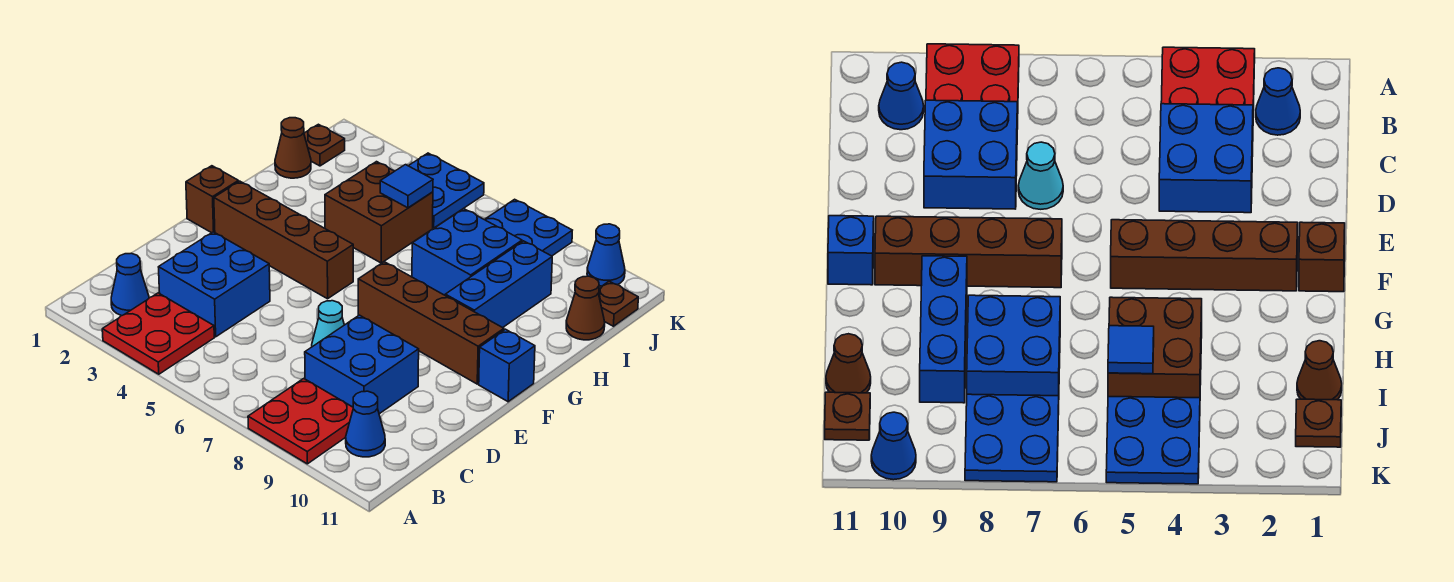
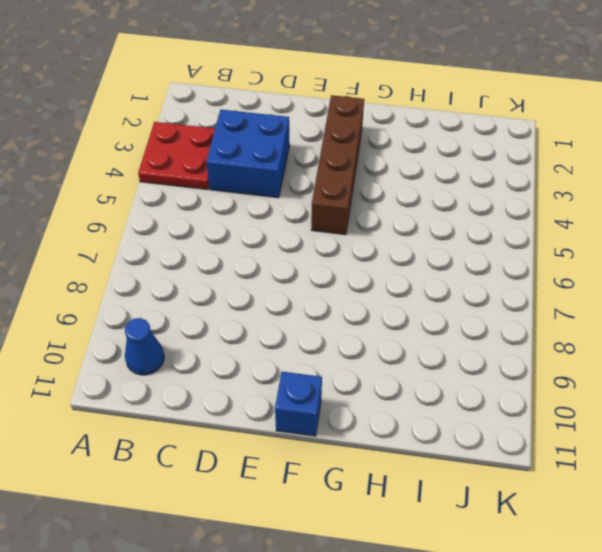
none -> red 2x2 plate [248,379,353,464]
none -> blue 1x1 cone [111,253,149,316]
none -> blue 2x2 brick [305,315,419,414]

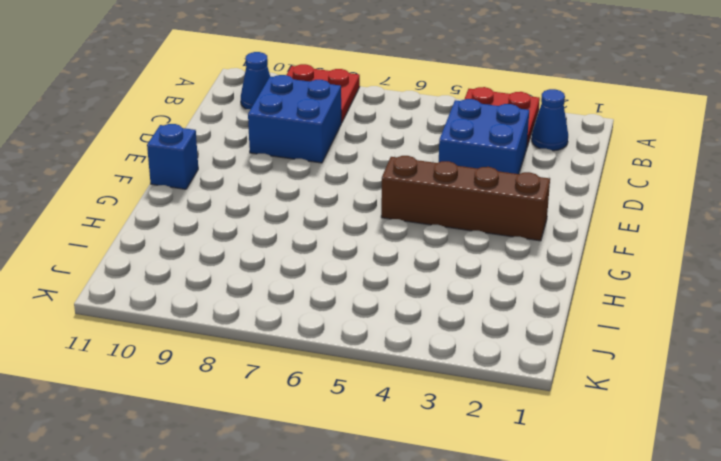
none -> cyan 1x1 cone [312,301,344,347]
none -> brown 1x1 brick [186,166,239,233]
none -> brown 1x4 brick [358,262,504,384]

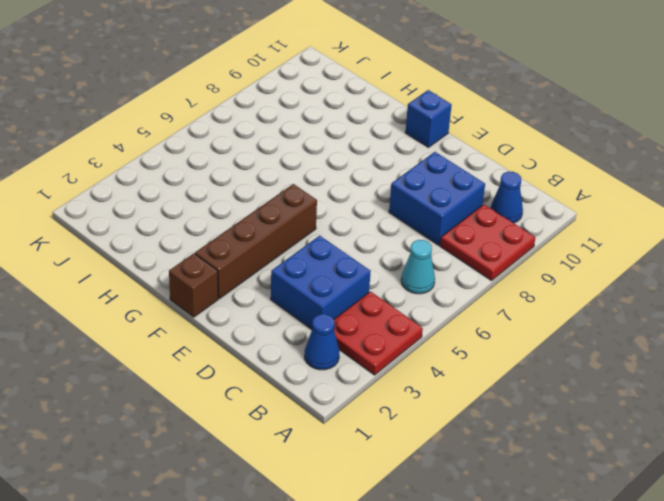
cyan 1x1 cone [401,240,435,294] -> cyan 1x1 cone moved to [312,301,344,347]
none -> brown 1x4 brick [358,262,504,384]
none -> blue 1x3 brick [445,241,552,328]
none -> brown 2x2 brick [325,162,433,263]

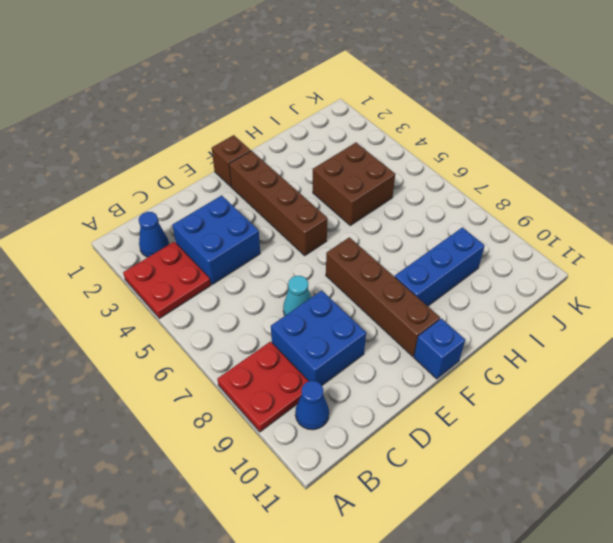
none -> blue 2x2 brick [412,209,522,295]
none -> brown 1x1 cone [275,118,311,178]
none -> brown 1x1 cone [566,276,605,340]

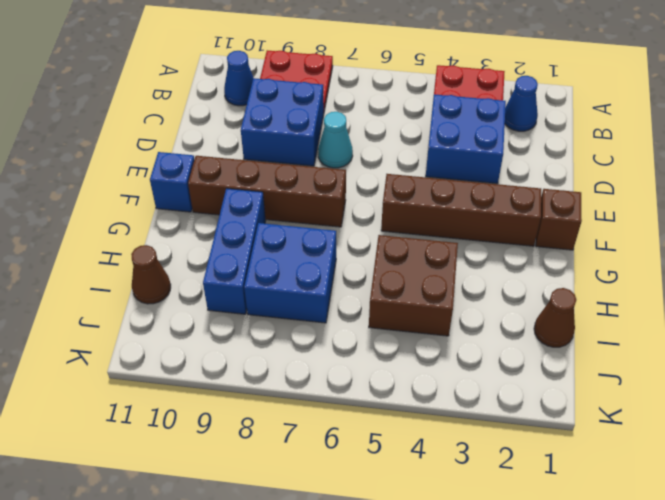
none -> brown 1x1 plate [304,124,345,166]
none -> blue 2x2 plate [409,153,484,228]
none -> blue 2x2 plate [485,199,572,256]

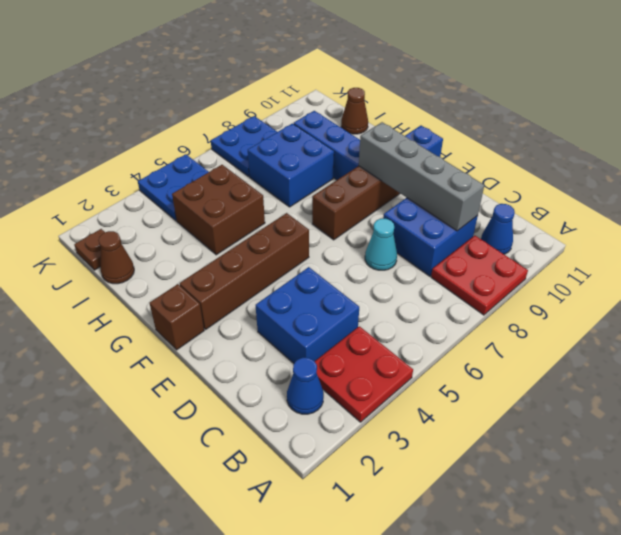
grey 1x4 brick [359,122,484,231] -> none
none -> brown 1x1 plate [598,281,638,326]
none -> blue 1x1 cone [587,224,625,286]
none -> blue 1x1 tile [380,165,433,208]

